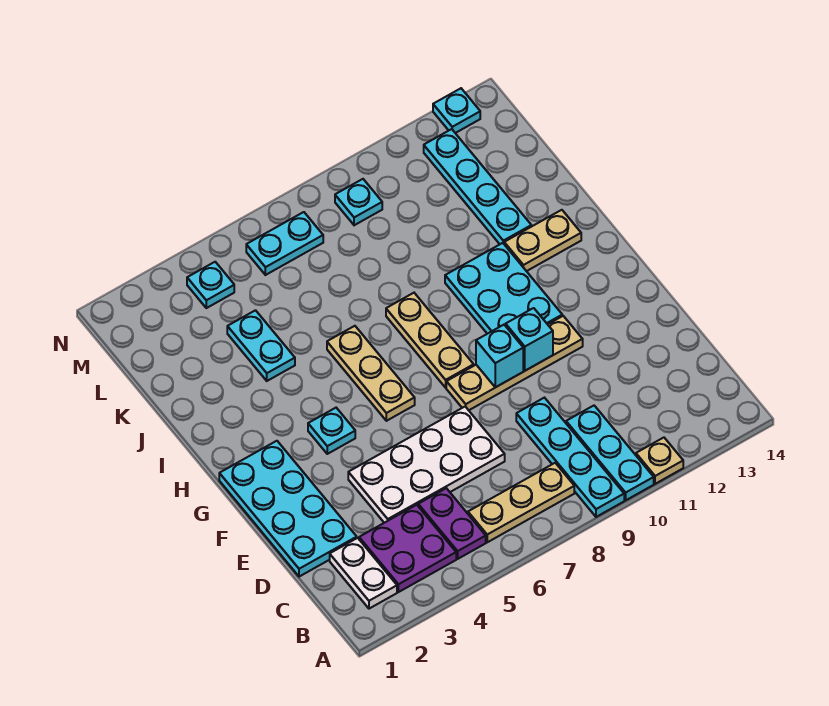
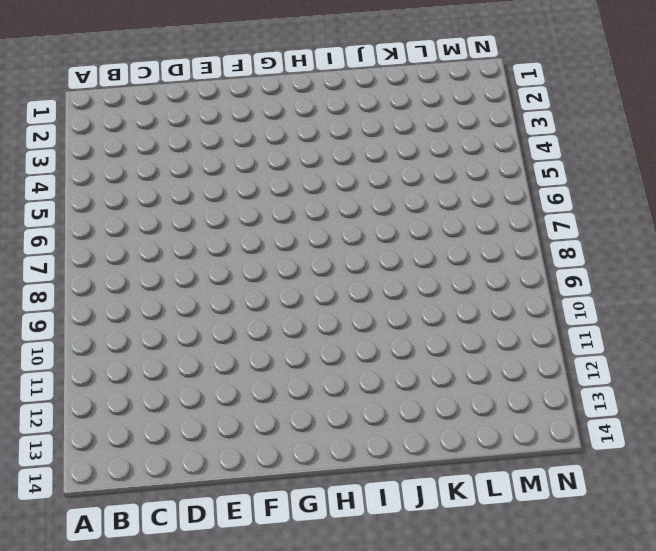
none -> cyan 1x4 plate [516,398,624,517]
none -> cyan 1x3 plate [566,406,654,500]
none -> tan 1x1 plate [636,438,683,484]

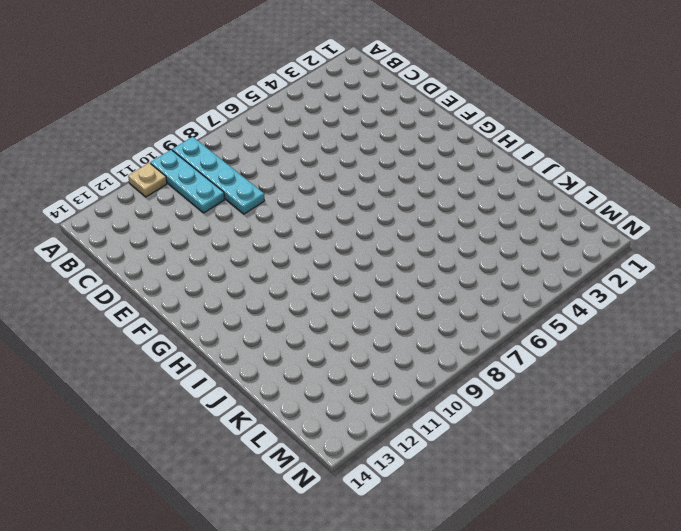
none -> white 1x2 plate [330,538,397,609]
none -> purple 2x2 plate [359,505,456,592]
none -> purple 1x2 plate [418,488,486,559]

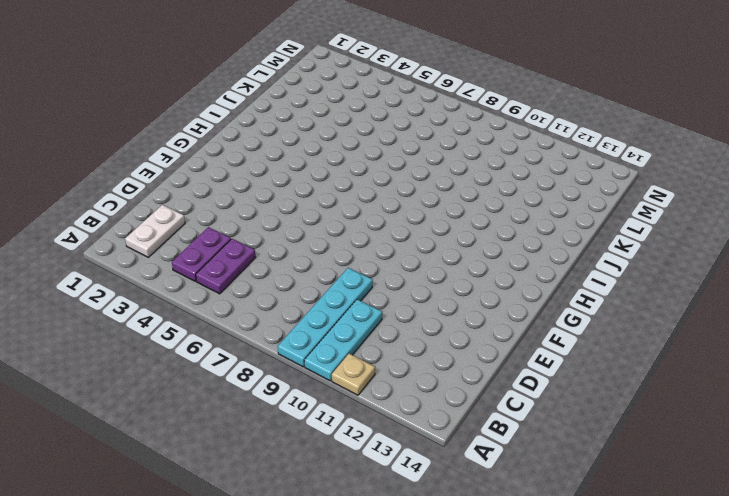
purple 1x2 plate [172,227,231,281] -> purple 2x2 plate [359,505,456,592]
none -> tan 1x3 plate [468,463,574,542]
none -> cyan 2x4 plate [219,441,357,577]
none -> white 2x4 plate [348,407,505,523]

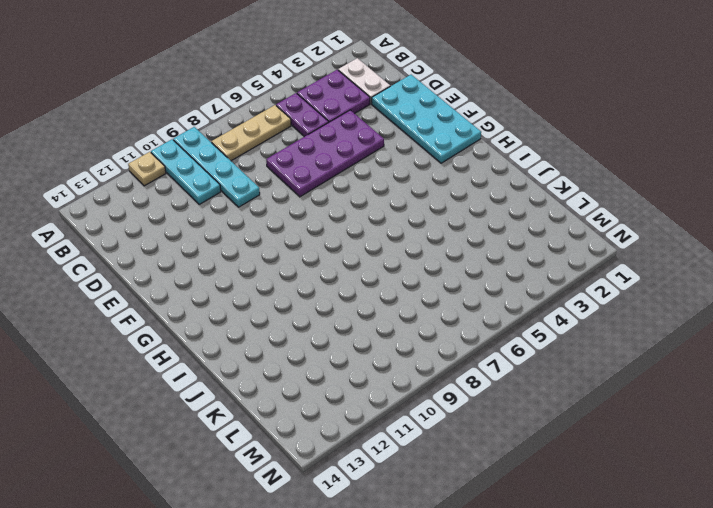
purple 2x4 plate [266,110,384,197] -> white 2x4 plate [348,407,505,523]
none -> tan 1x4 plate [446,316,583,410]
none -> cyan 1x1 plate [308,408,355,454]
none -> tan 1x3 plate [327,326,415,421]

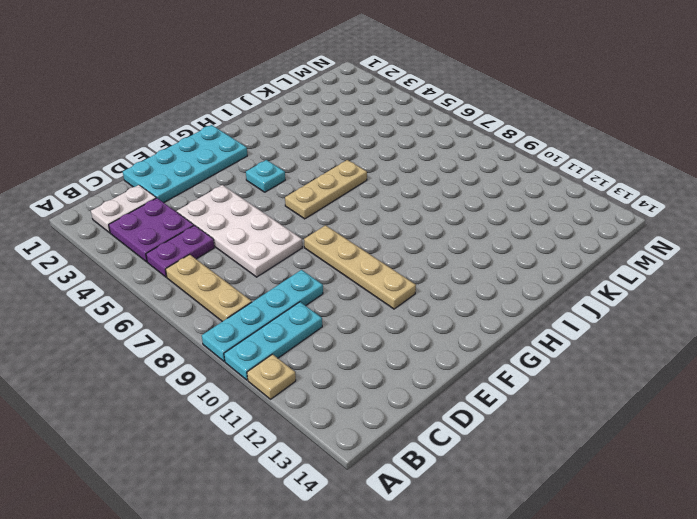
none -> tan 1x3 plate [386,293,474,388]
none -> cyan 2x3 plate [445,243,562,334]
none -> tan 1x2 plate [504,210,581,271]

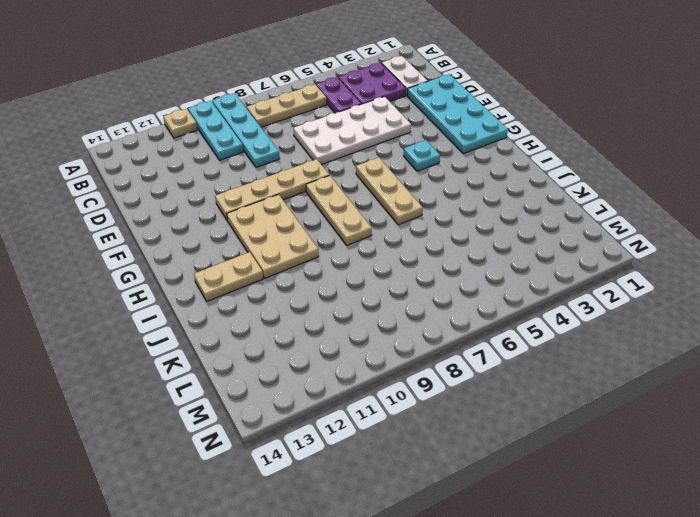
tan 2x3 plate [227,194,319,278] -> cyan 2x3 plate [445,243,562,334]
none -> cyan 1x2 plate [227,310,295,381]
none -> cyan 1x4 plate [424,129,531,244]
none -> cyan 1x1 plate [187,262,234,308]

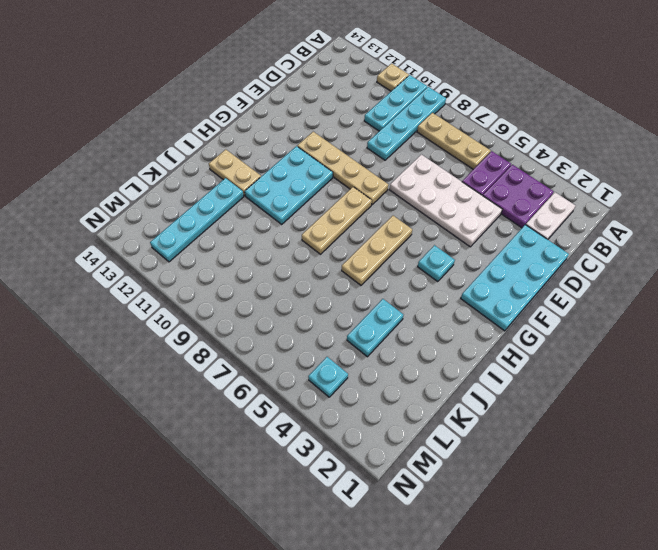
none -> cyan 1x2 plate [246,212,323,275]
none -> cyan 1x1 plate [335,179,382,225]
none -> cyan 1x1 plate [433,88,480,133]

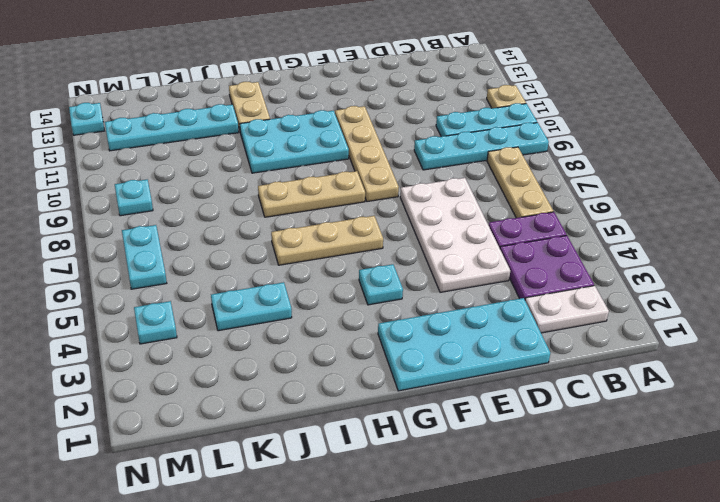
none -> cyan 1x1 brick [476,325,523,387]
none -> cyan 1x1 brick [506,308,553,371]

